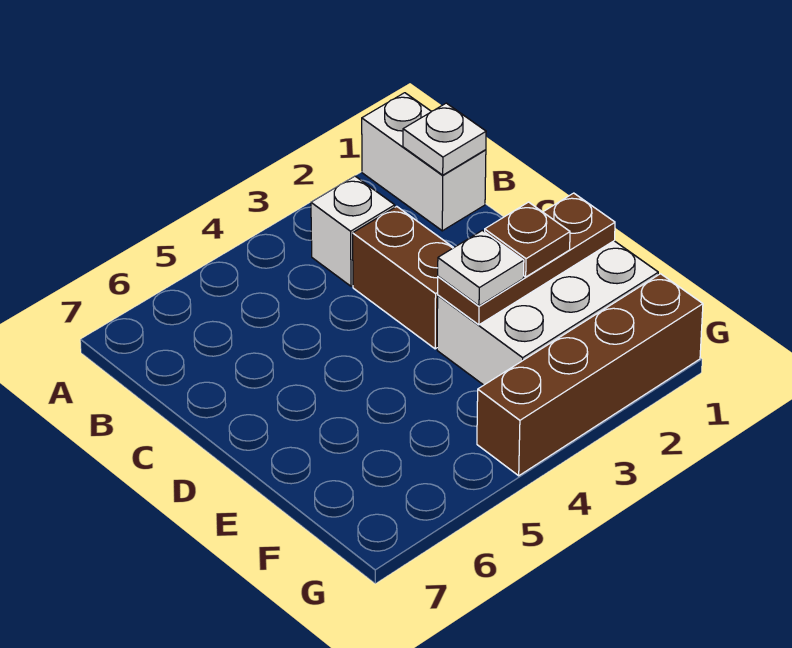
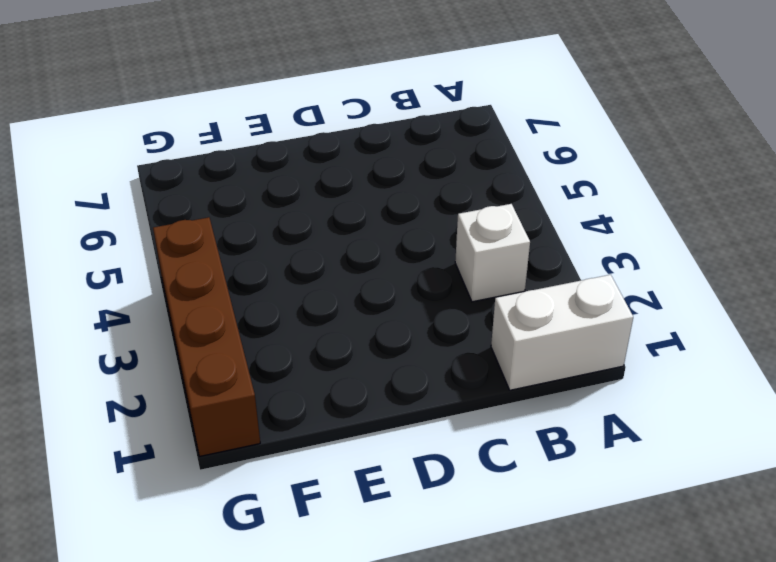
none -> brown 1x2 brick [353,206,453,349]
none -> white 2x3 brick [437,241,658,385]

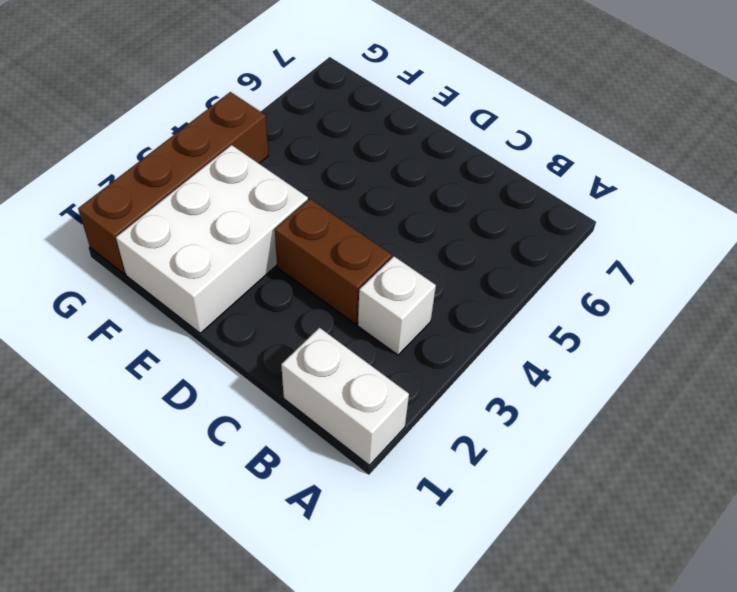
none -> white 1x1 plate [403,103,486,175]
none -> brown 1x3 plate [438,193,615,325]

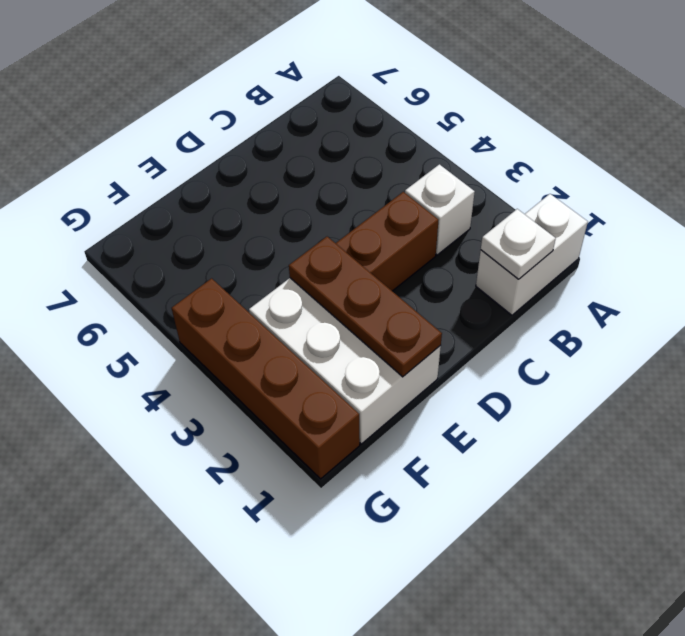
none -> brown 1x1 plate [485,202,570,277]
none -> white 1x1 plate [438,230,524,306]

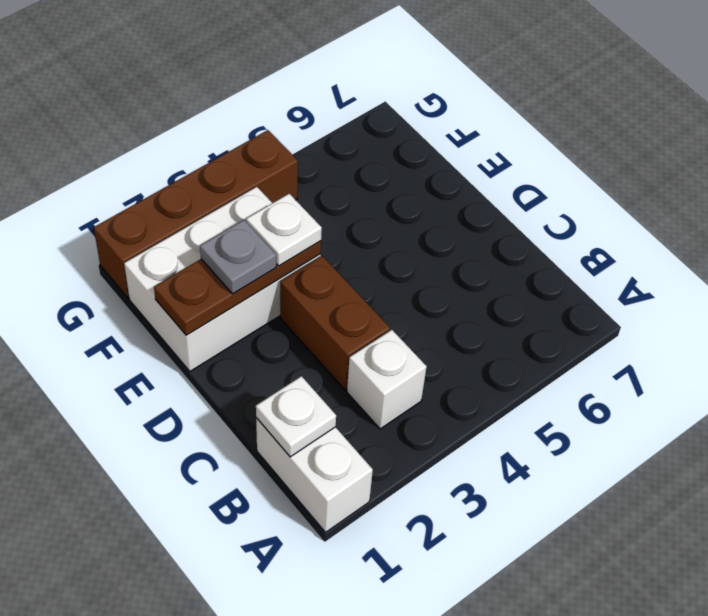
grey 1x1 plate [200,220,276,294] -> brown 1x1 plate [485,202,570,277]

